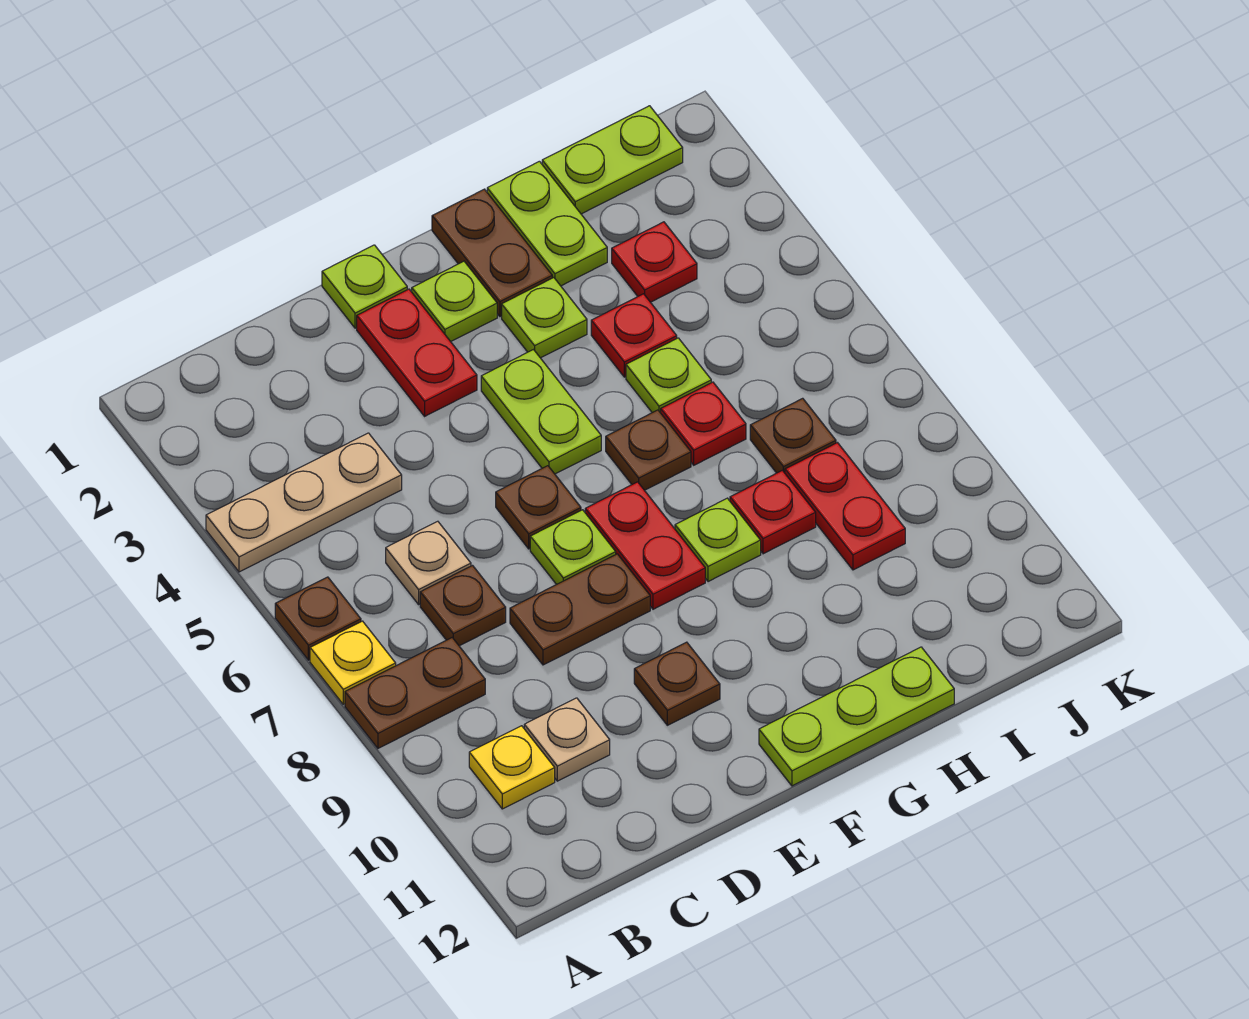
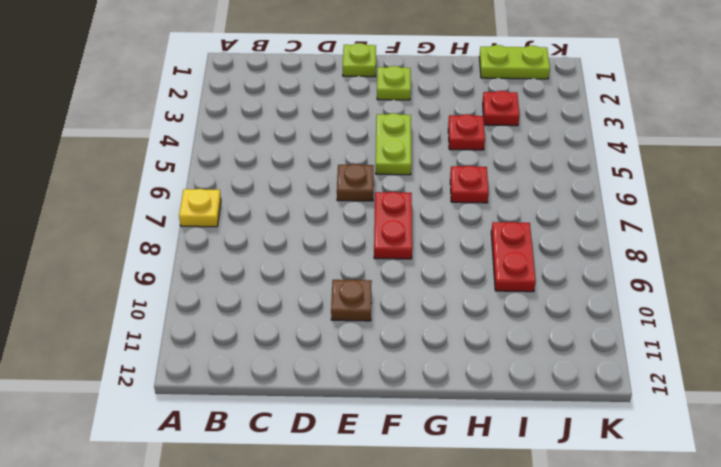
none -> tan 1x3 plate [206,433,402,572]
none -> brown 1x1 plate [275,577,361,660]
none -> brown 1x2 plate [345,638,485,748]
none -> yellow 1x1 plate [469,726,555,809]

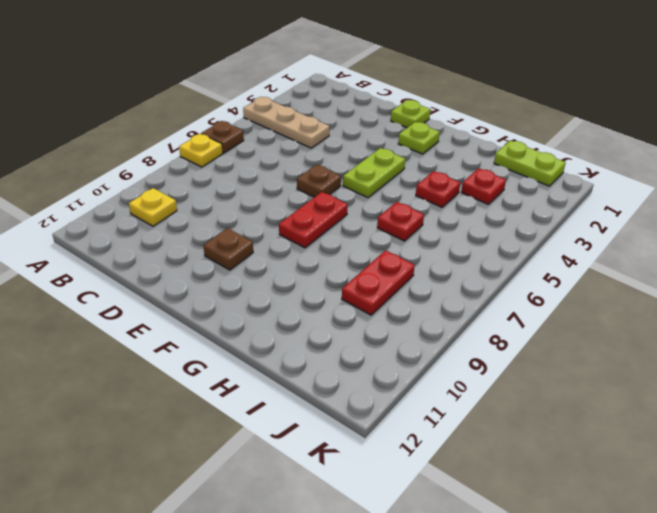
none -> brown 1x2 plate [345,638,485,748]
none -> tan 1x1 plate [386,521,471,604]
none -> brown 1x1 plate [420,566,506,646]
none -> tan 1x1 plate [524,698,610,781]

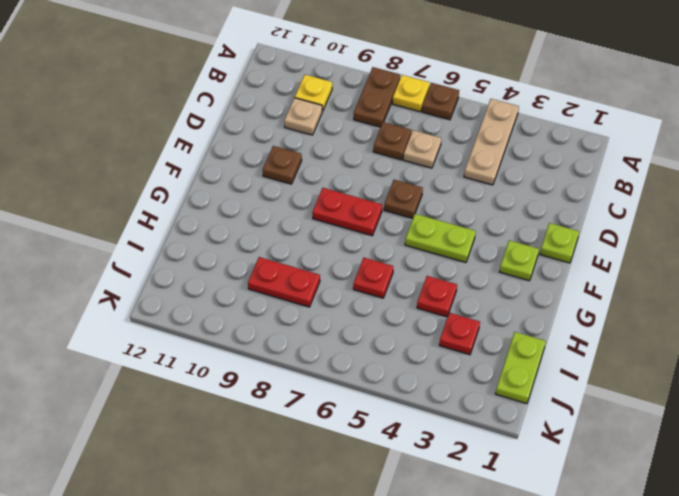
none -> brown 1x2 plate [510,554,650,665]
none -> red 1x2 plate [357,289,477,416]
none -> lime 1x1 plate [530,510,616,584]
none -> lime 1x3 plate [759,647,954,786]

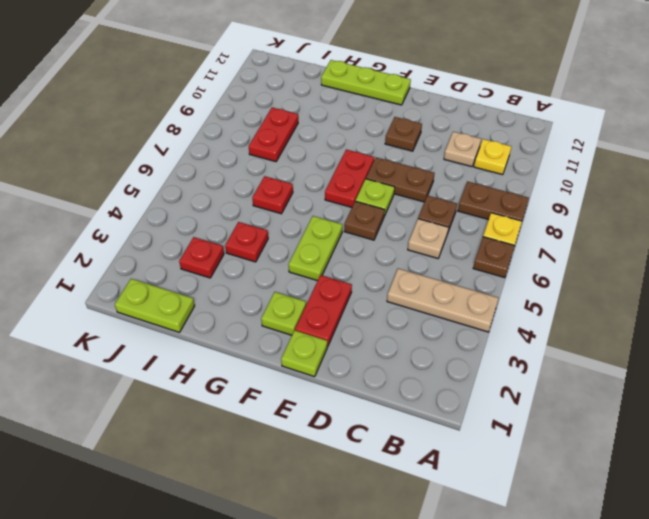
none -> brown 1x2 plate [432,189,552,317]
none -> lime 1x1 plate [502,278,587,358]
none -> brown 1x1 plate [606,410,691,490]
none -> lime 1x1 plate [675,498,761,582]

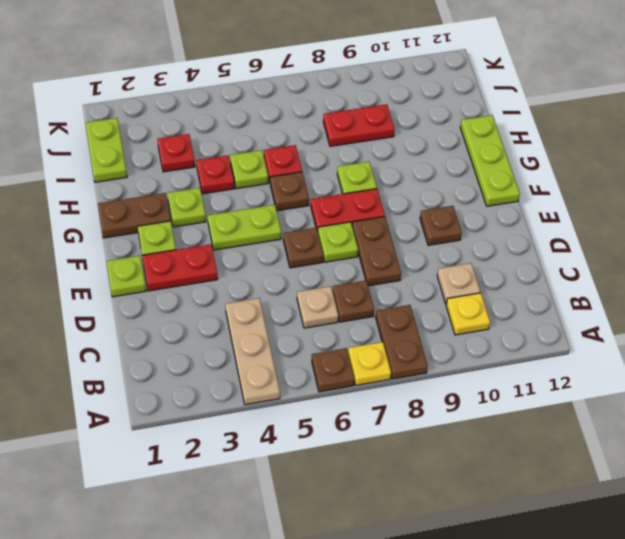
none -> lime 1x2 plate [487,161,607,286]
none -> red 1x1 plate [730,470,816,554]
none -> brown 1x1 plate [750,398,836,473]

